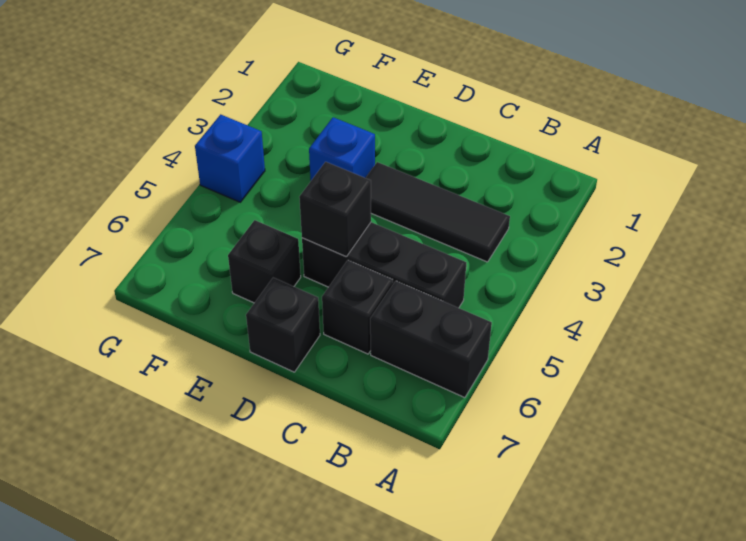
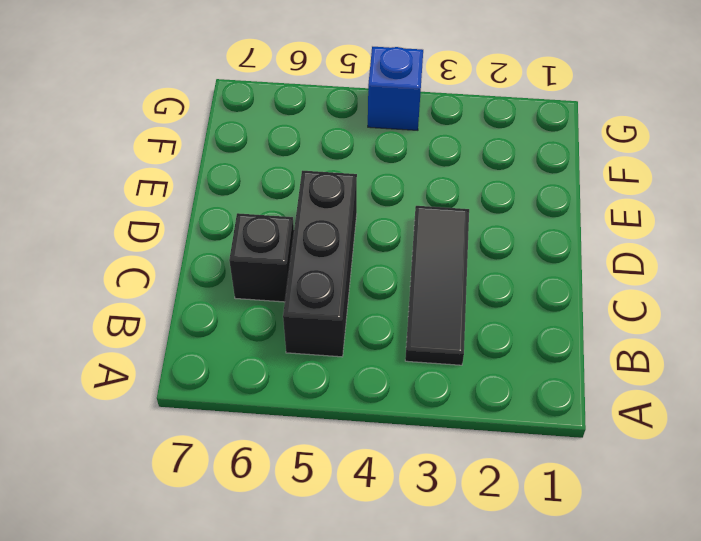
none -> black 1x2 brick [370,281,492,398]
none -> black 1x1 brick [246,278,320,372]

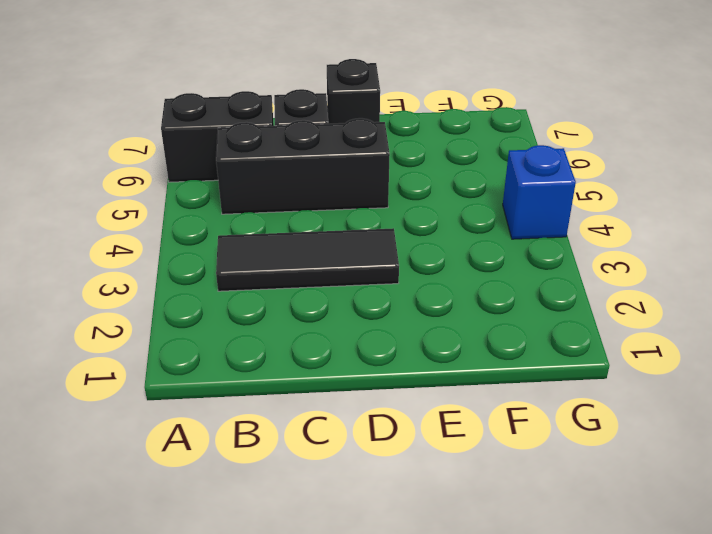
none -> blue 1x1 brick [309,117,375,180]
none -> black 1x1 brick [228,220,301,303]

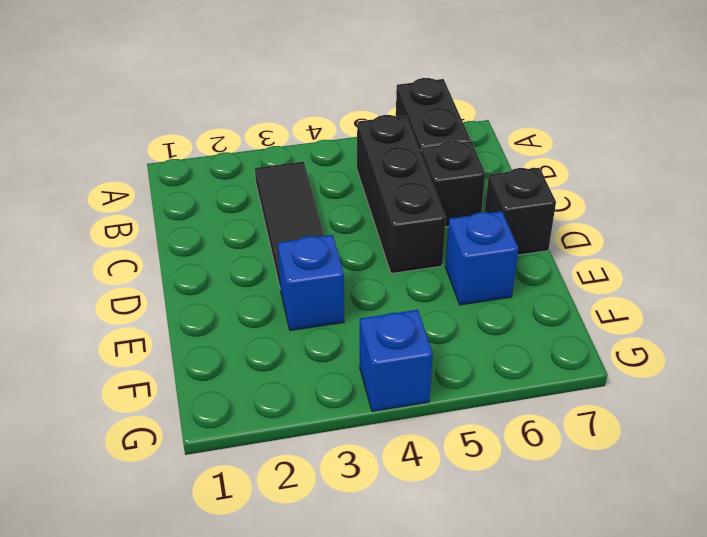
blue 1x1 brick [446,211,518,305] -> black 1x1 brick [228,220,301,303]
none -> black 1x1 brick [299,162,371,257]

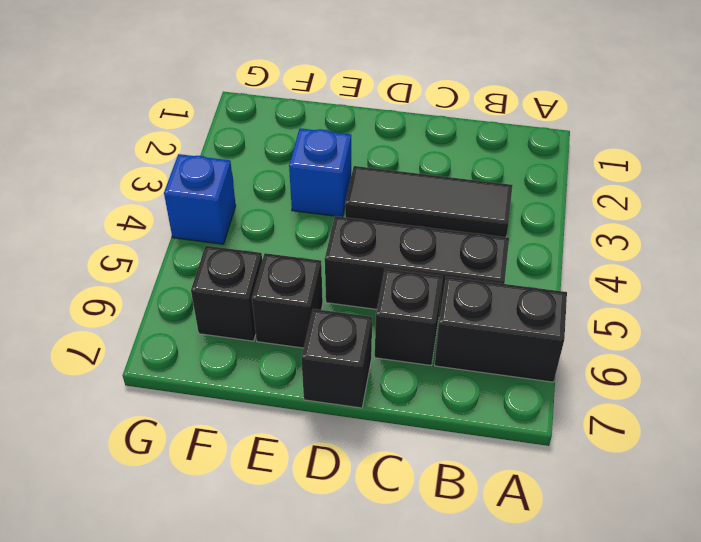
black 1x1 brick [191,246,262,341] -> black 1x1 brick moved to [299,162,371,257]

